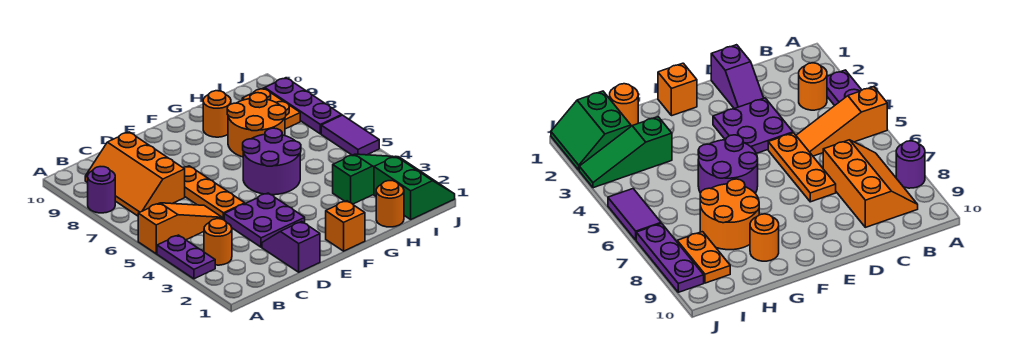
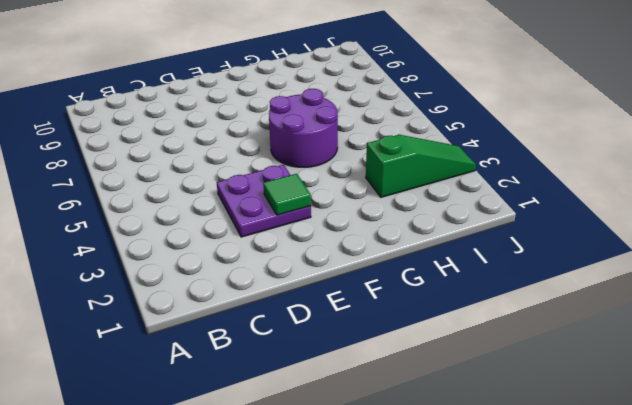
green 1x1 tile [263,174,311,215] -> none
none -> purple 1x2 plate [157,235,215,279]
none -> orange 1x3 slope [138,203,222,254]
none -> purple 1x1 round brick [88,167,115,213]

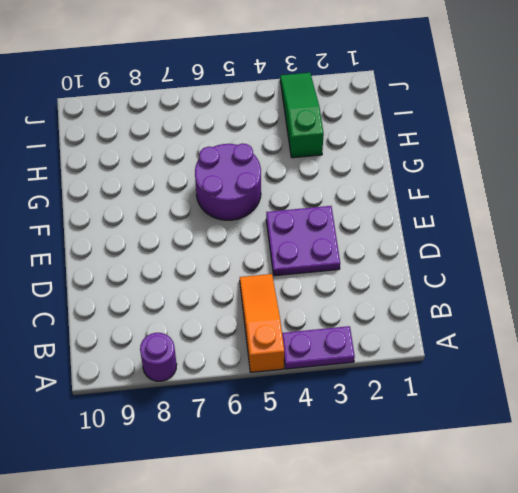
none -> orange 1x1 round brick [204,219,232,265]
none -> orange 2x3 slope [85,132,185,216]
none -> purple 1x2 slope [262,221,320,272]

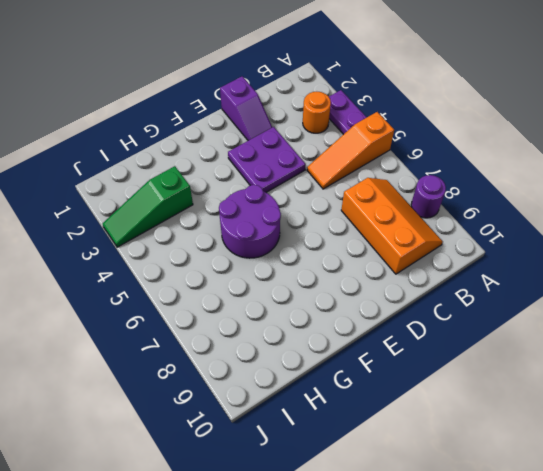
none -> orange 1x3 plate [183,166,245,220]
none -> orange 1x1 brick [326,201,365,251]
none -> orange 2x2 round brick [227,93,286,157]

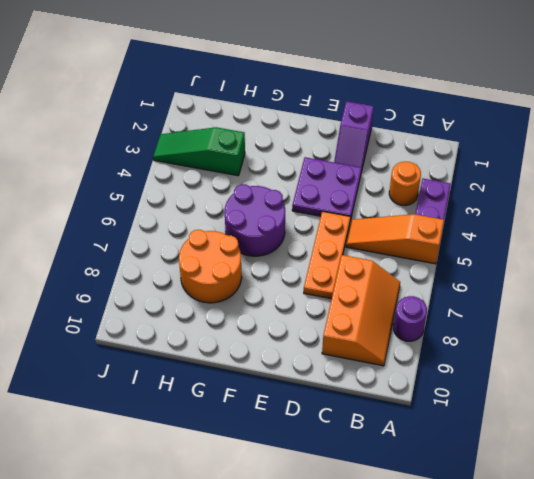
none -> orange 1x1 brick [326,201,365,251]
none -> orange 1x1 round brick [203,91,231,137]
none -> orange 1x1 round brick [376,181,404,227]

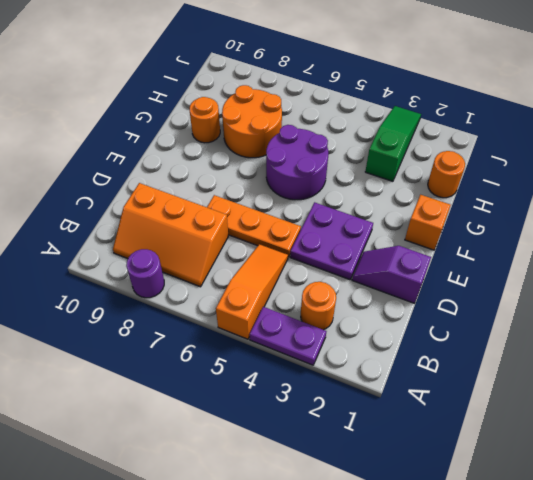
none -> green 2x2 slope [374,156,455,219]
none -> orange 1x2 plate [242,88,300,129]
none -> purple 1x2 tile [321,115,379,155]

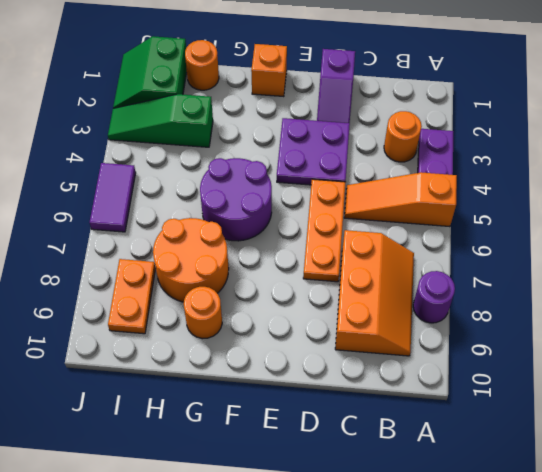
none -> purple 1x3 plate [265,78,342,134]

